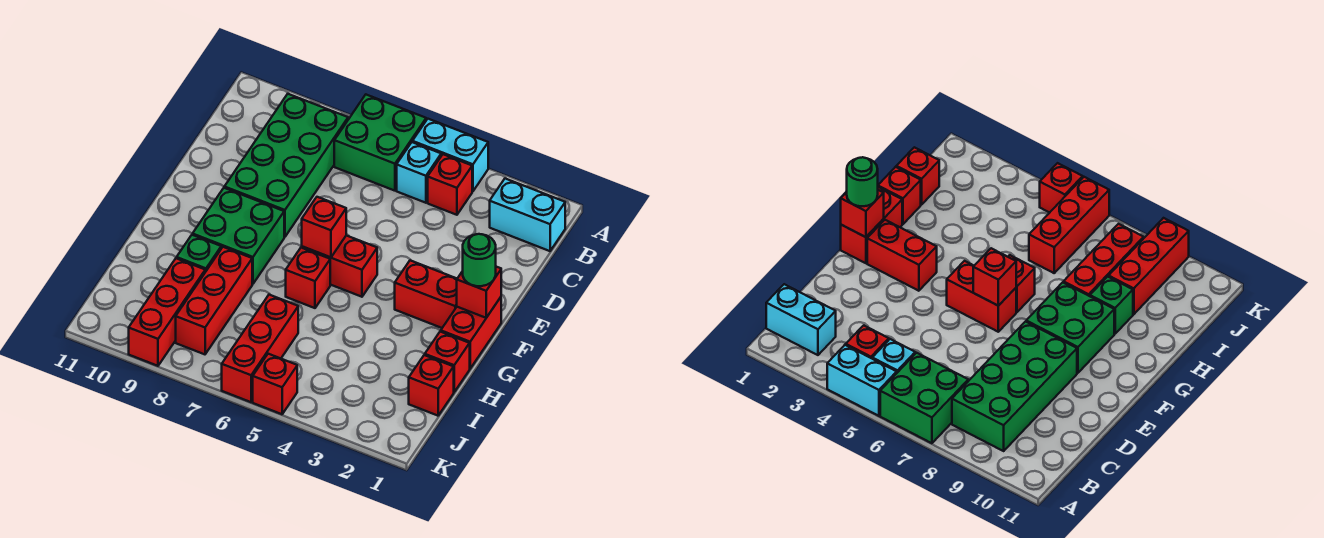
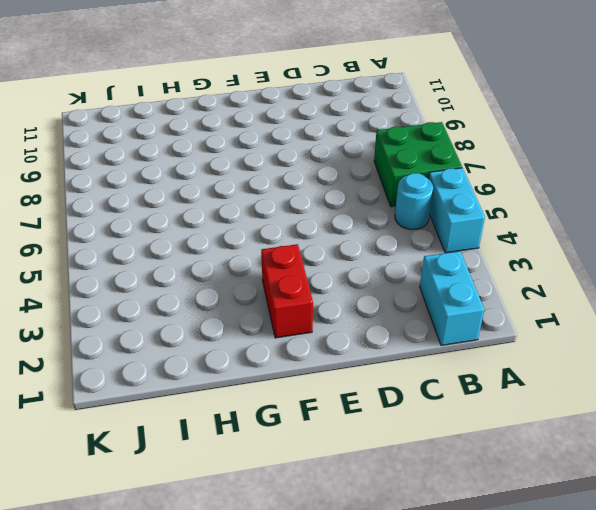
cyan 1x1 round brick [395,173,433,230] -> cyan 1x1 brick [397,142,441,203]
none -> red 1x1 brick [428,154,472,215]
none -> green 2x4 brick [224,94,348,237]
none -> red 1x2 brick [441,297,501,368]

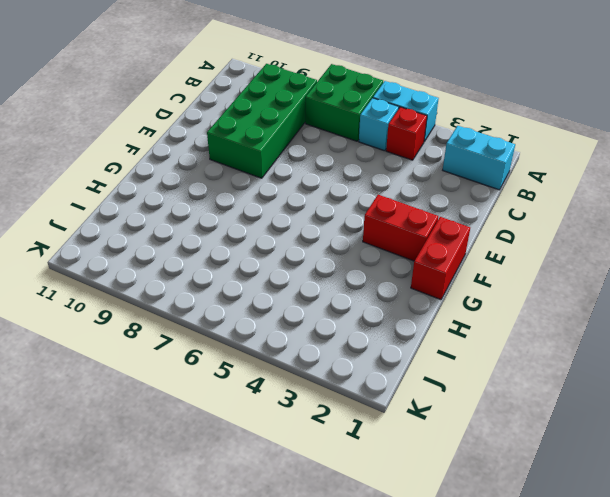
none -> red 1x2 brick [302,236,377,297]
none -> green 2x2 brick [193,188,284,284]
none -> red 1x1 brick [286,248,330,308]

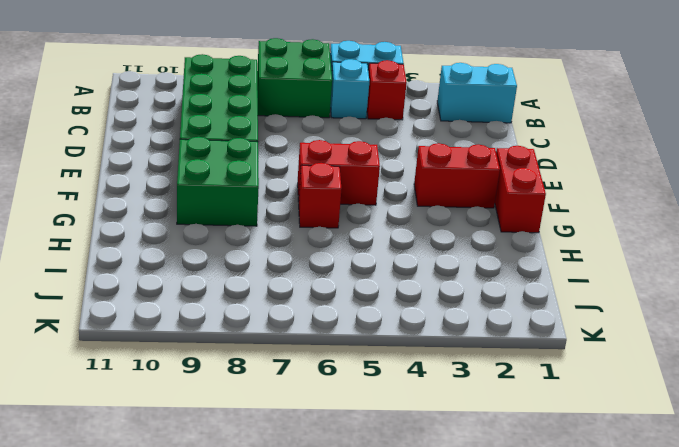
none -> red 1x1 brick [425,331,470,392]
none -> red 1x3 brick [176,247,252,354]
none -> green 1x1 brick [177,235,221,272]

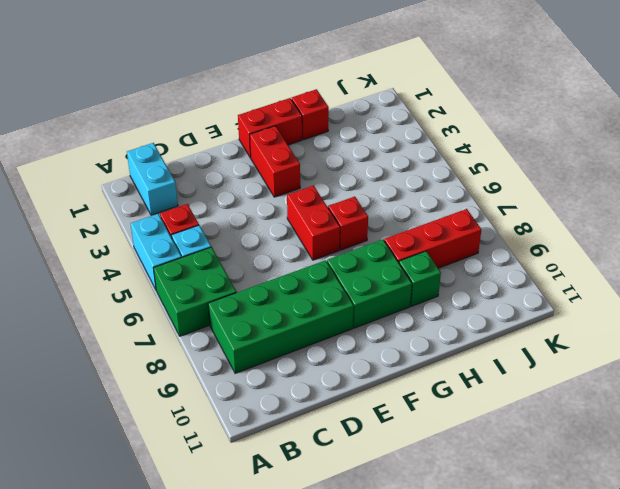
none -> red 1x1 brick [409,355,454,416]
none -> red 1x3 brick [222,295,298,402]
none -> red 1x3 brick [129,258,205,366]

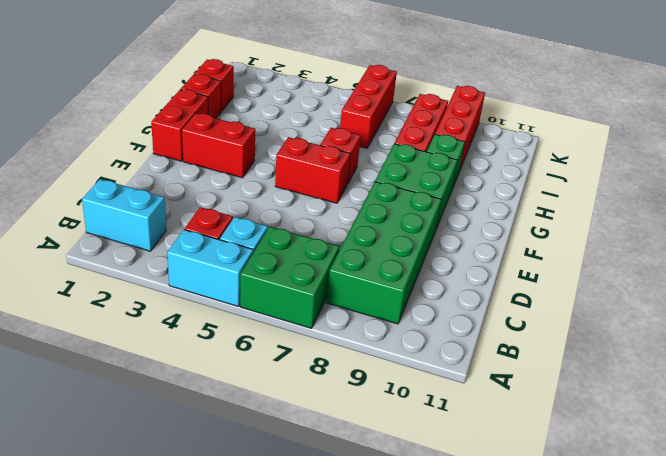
none -> red 1x1 brick [253,354,297,414]
none -> red 1x1 brick [457,267,501,318]
none -> red 1x1 brick [302,197,346,257]

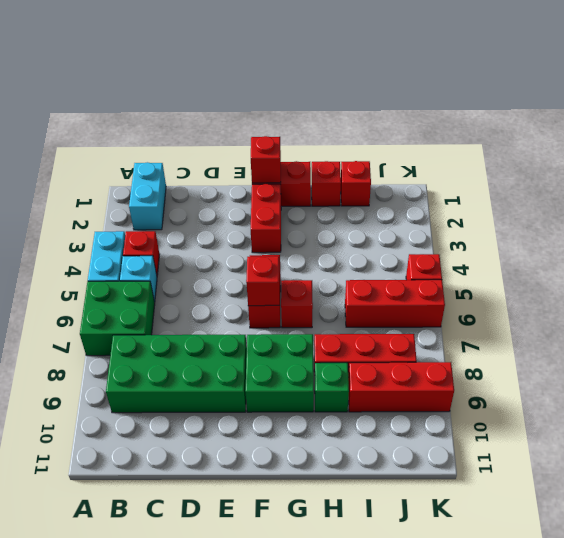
none -> green 1x1 round brick [463,234,496,286]

